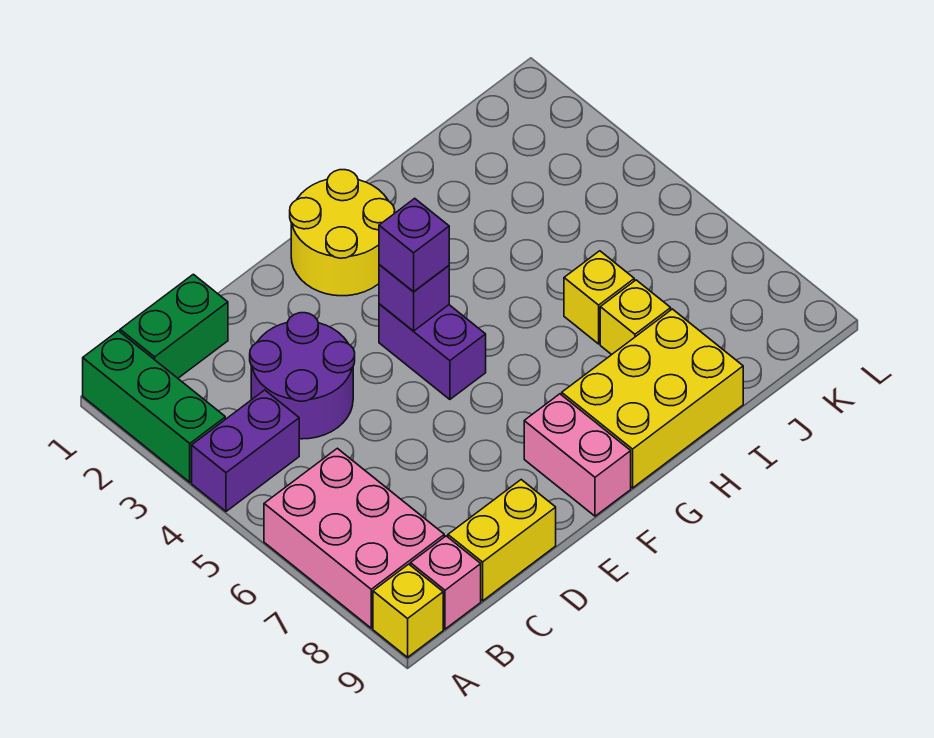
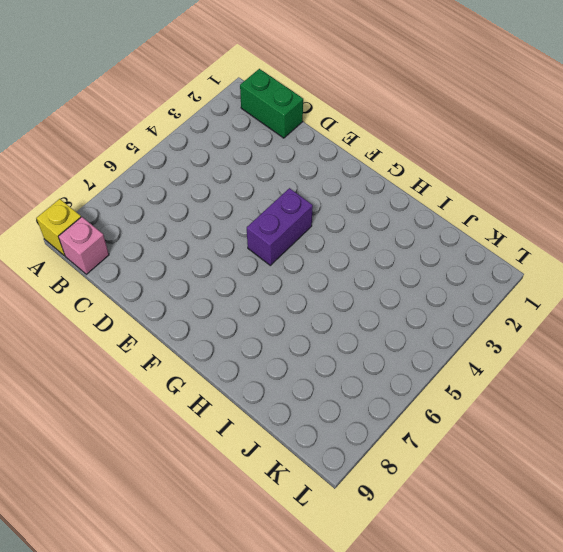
none -> green 1x3 brick [83,331,225,482]
none -> purple 1x2 brick [192,390,299,511]
none -> pink 2x3 brick [264,448,444,628]

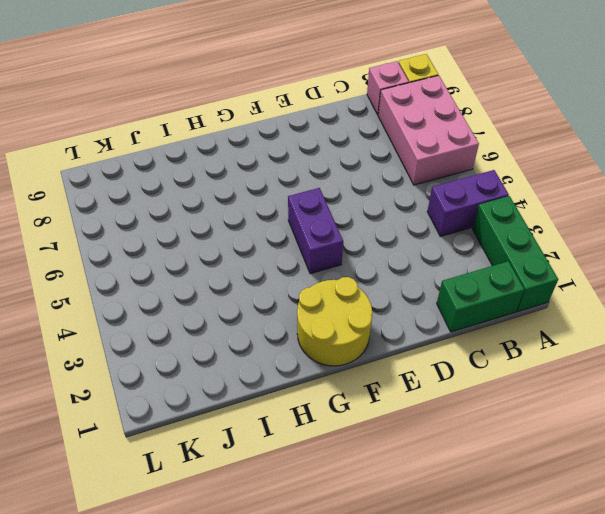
none -> purple 2x2 round brick [250,313,355,439]
none -> yellow 1x2 brick [448,480,556,601]
none -> pink 1x2 brick [524,394,631,516]

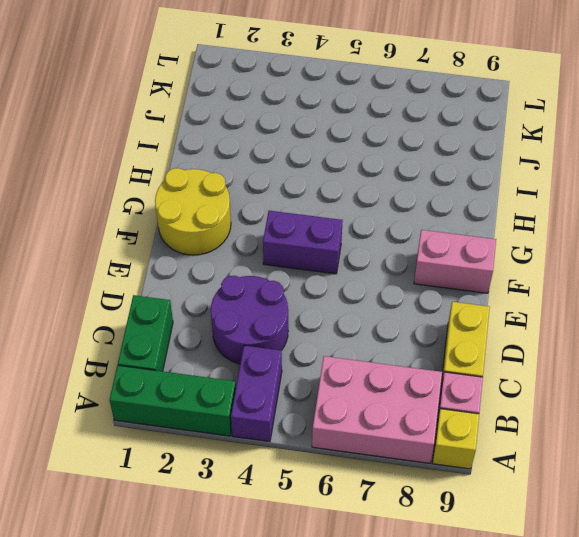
none -> yellow 2x3 brick [562,309,743,488]
none -> yellow 1x1 brick [564,251,634,344]
none -> yellow 1x1 brick [600,280,671,355]

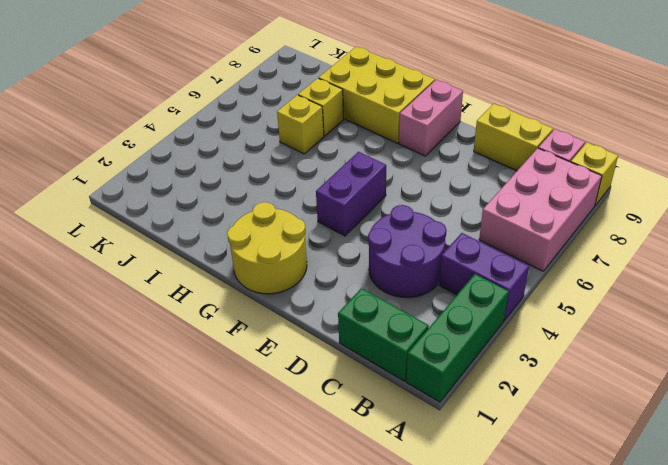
none -> purple 1x1 brick [379,265,449,331]
none -> purple 1x1 brick [379,198,449,292]

